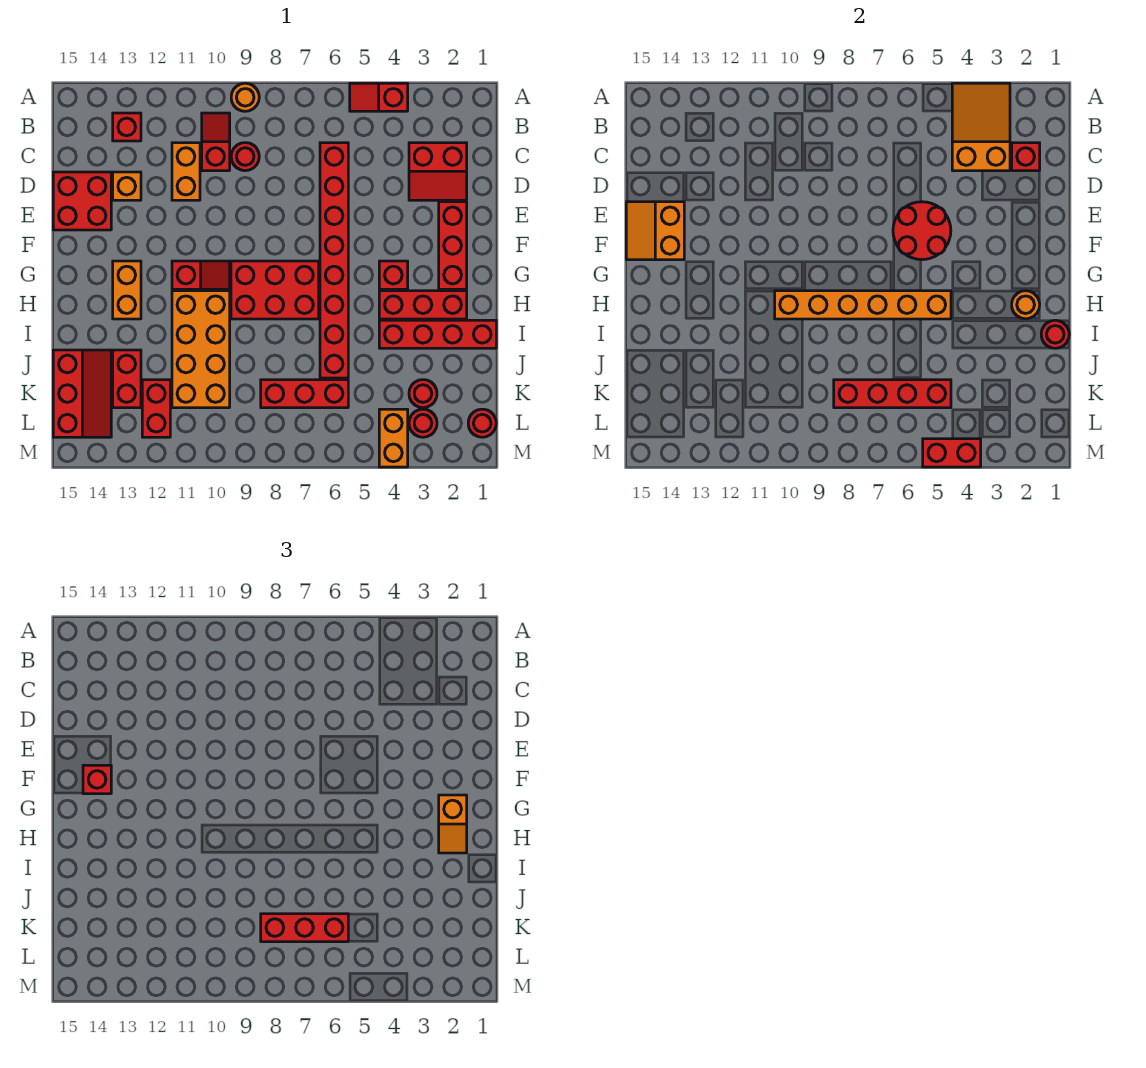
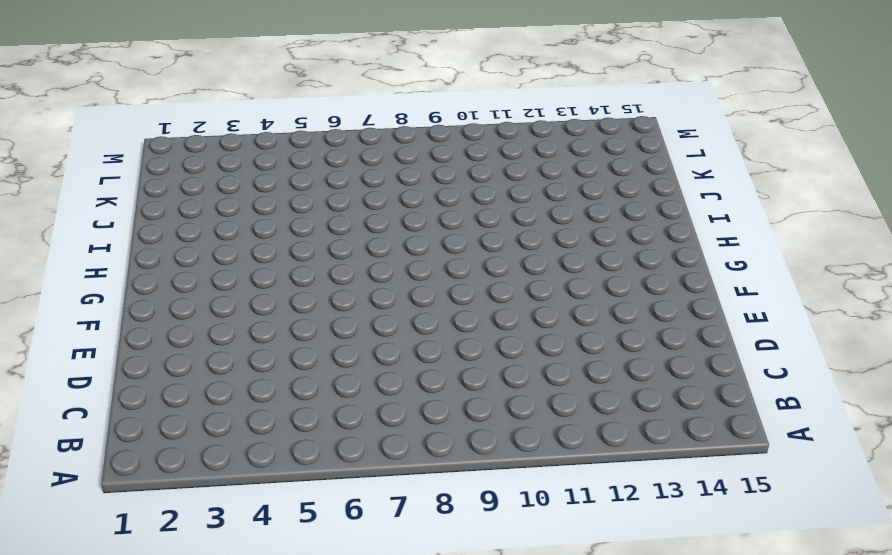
none -> red 1x2 slope [350,83,408,111]
none -> orange 1x1 round brick [231,83,259,111]
none -> red 1x2 slope [202,113,230,171]
none -> red 1x1 brick [113,113,141,141]

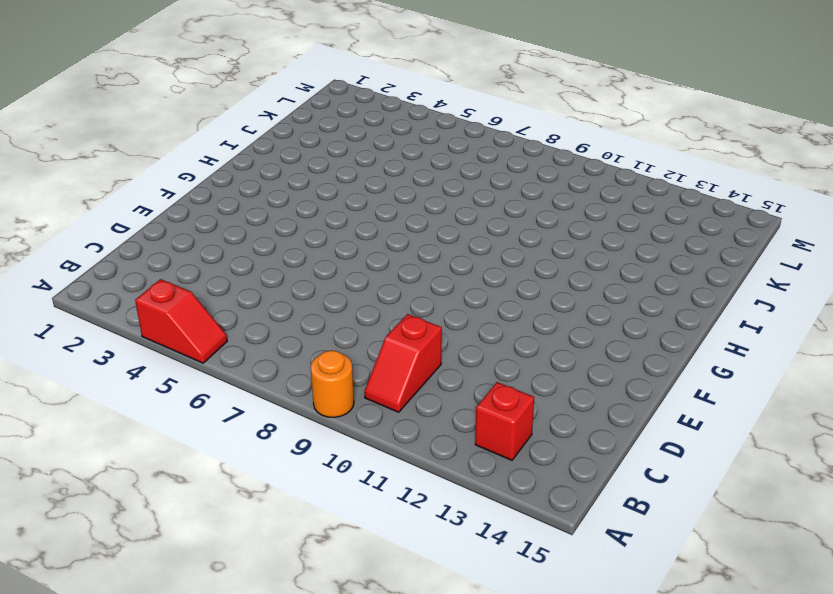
none -> red 2x2 slope [409,143,467,200]
none -> red 1x8 brick [320,143,348,378]
none -> red 1x1 round brick [231,143,259,171]
none -> orange 1x2 brick [172,143,200,200]

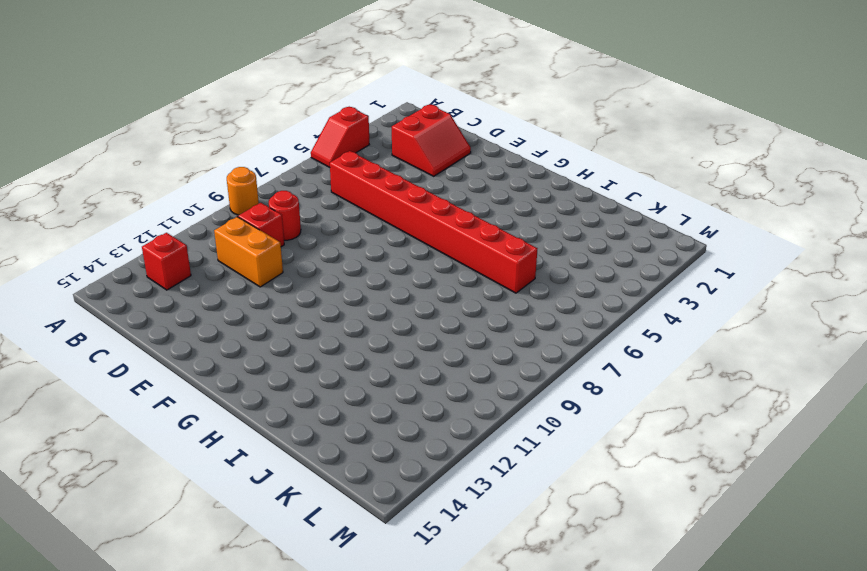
none -> orange 1x1 brick [113,172,141,200]
none -> red 2x2 brick [53,172,111,230]
none -> red 1x3 brick [439,202,467,289]
none -> red 1x1 brick [379,261,408,289]

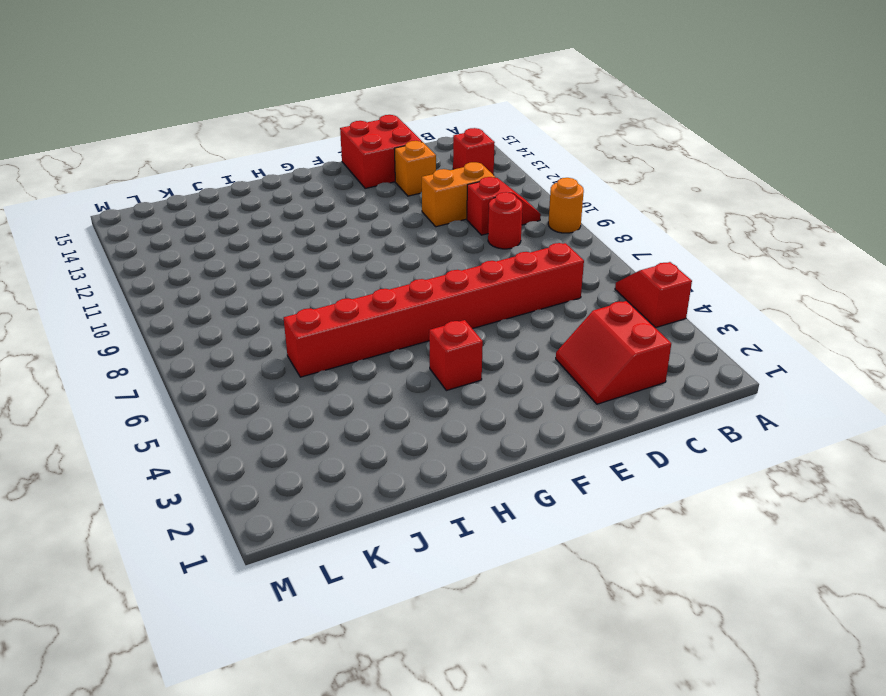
none -> red 1x3 brick [439,202,467,289]
none -> red 2x3 brick [231,261,319,319]
none -> red 1x2 slope [172,261,230,289]
none -> orange 1x2 brick [113,261,141,319]

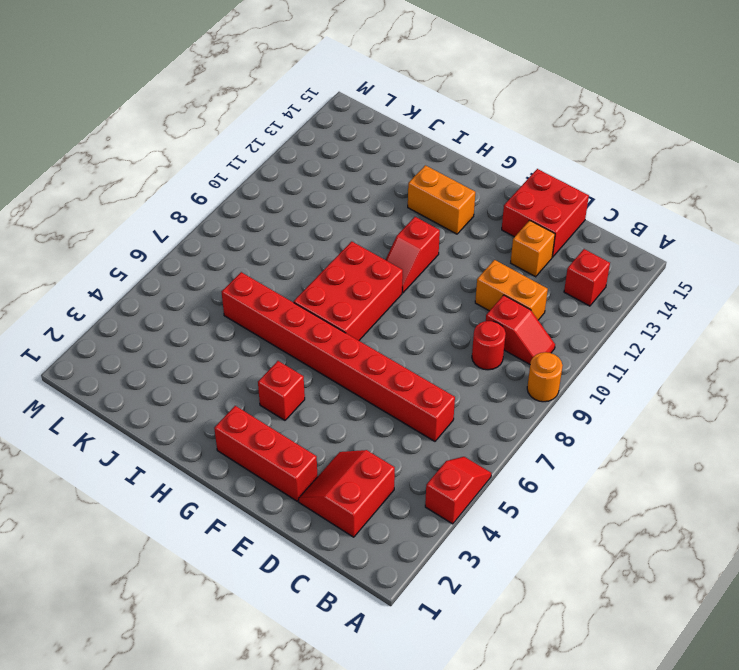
none -> red 1x3 brick [379,291,467,319]
none -> orange 2x4 brick [172,291,230,408]
none -> red 1x4 brick [379,320,496,348]
none -> red 1x2 brick [113,350,141,408]

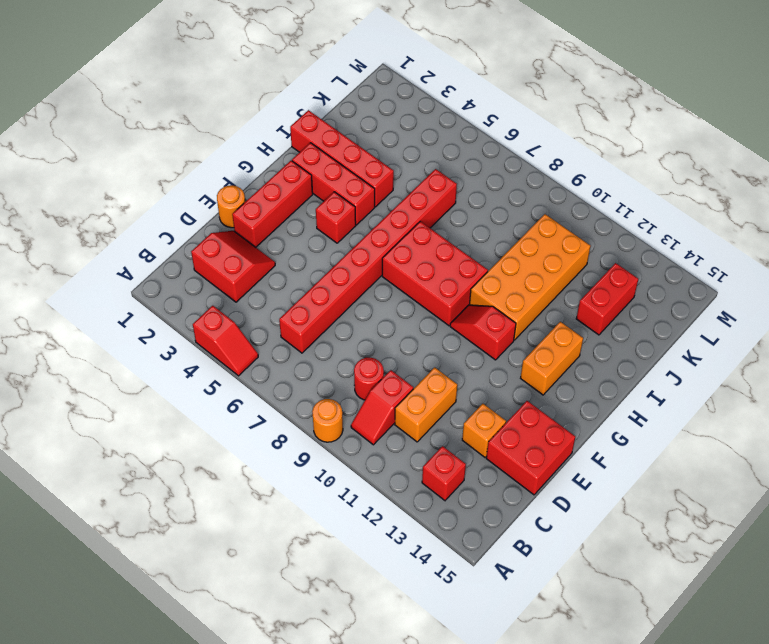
orange 1x1 round brick [217,185,245,228] -> orange 1x1 round brick moved to [1012,291,1040,319]
none -> red 2x3 slope [53,350,111,437]
none -> red 1x1 round brick [409,380,437,408]
none -> red 1x3 brick [261,380,348,408]
none -> red 1x2 brick [142,380,170,437]

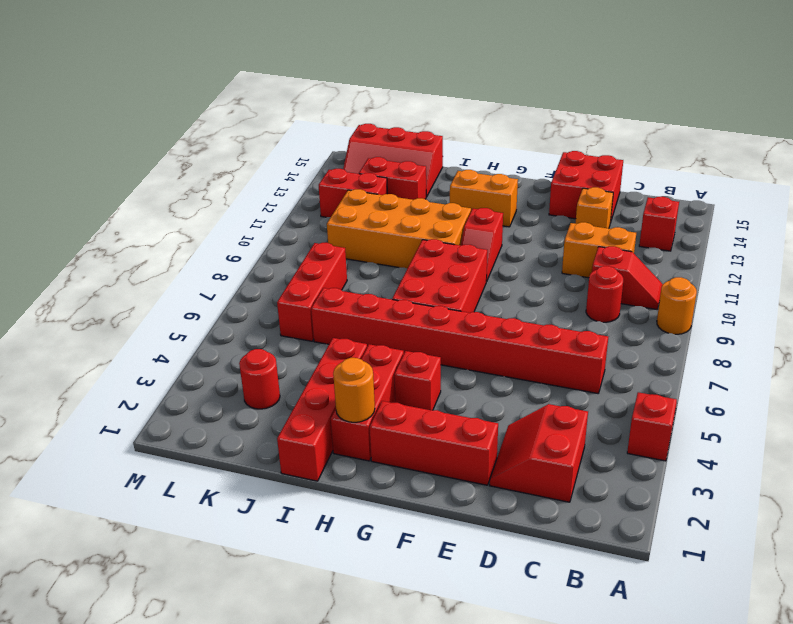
none -> red 1x1 round brick [468,409,496,437]
none -> red 1x1 round brick [409,409,437,437]
none -> orange 1x2 brick [379,409,408,467]
none -> orange 2x3 slope [952,83,1010,171]

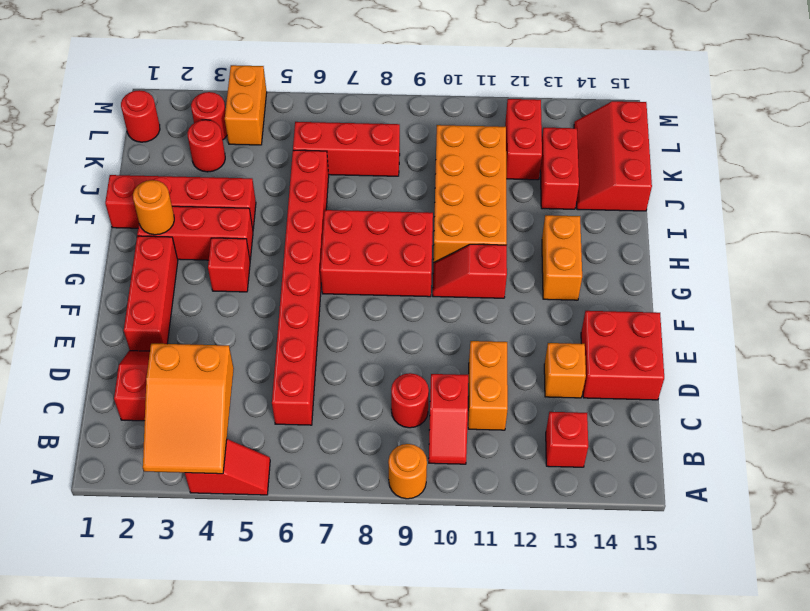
none -> red 1x1 brick [1012,143,1040,171]
none -> red 2x2 round brick [893,202,951,260]
none -> orange 2x2 slope [626,202,684,260]
none -> orange 1x6 brick [775,291,951,319]

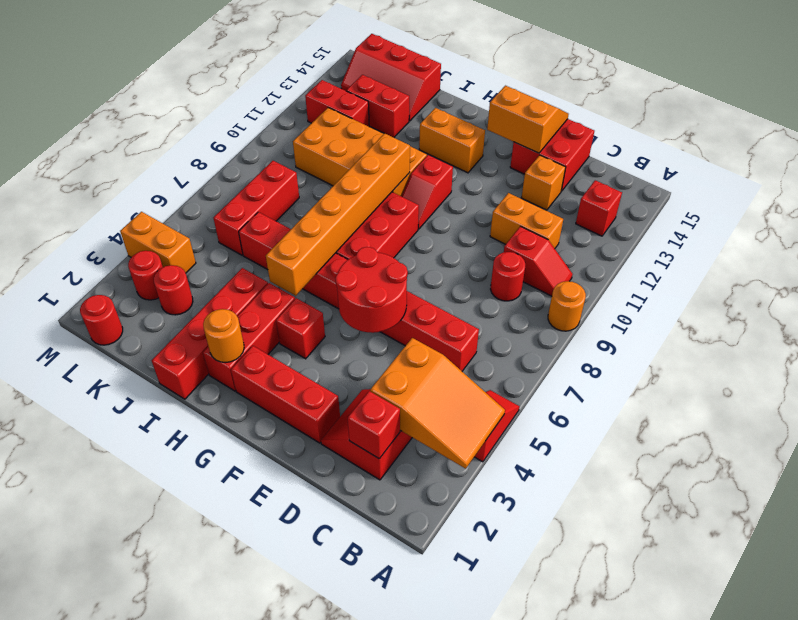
none -> red 1x1 round brick [1041,320,1069,348]
none -> red 1x4 brick [834,380,951,408]
none -> red 1x2 brick [923,439,981,467]
none -> red 1x1 brick [83,765,111,794]

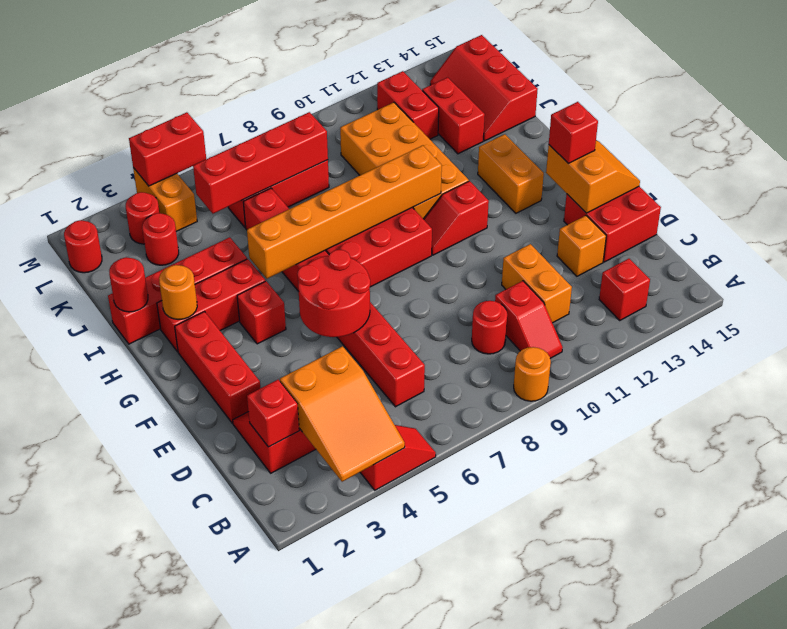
none -> orange 1x2 slope [439,795,467,853]
none -> red 1x3 brick [261,914,348,942]

